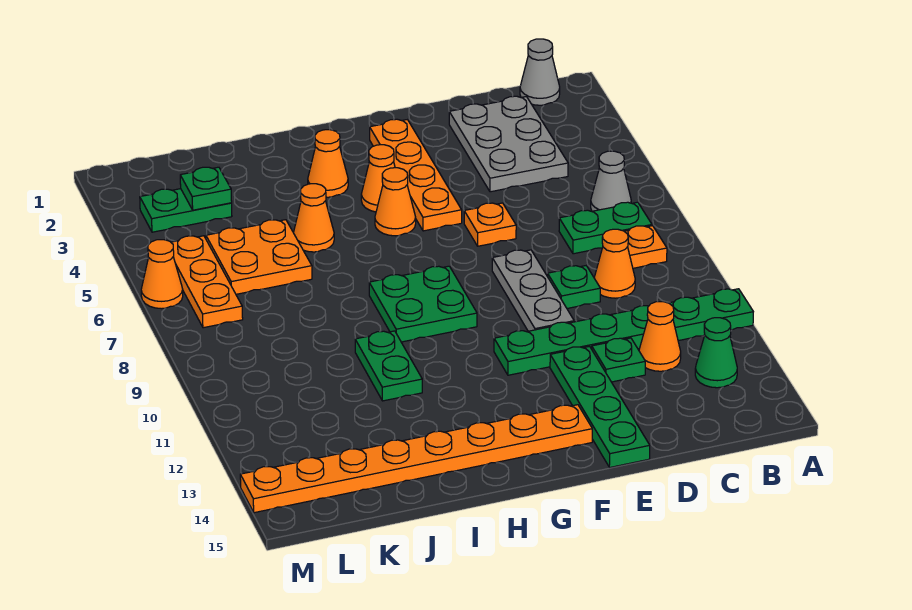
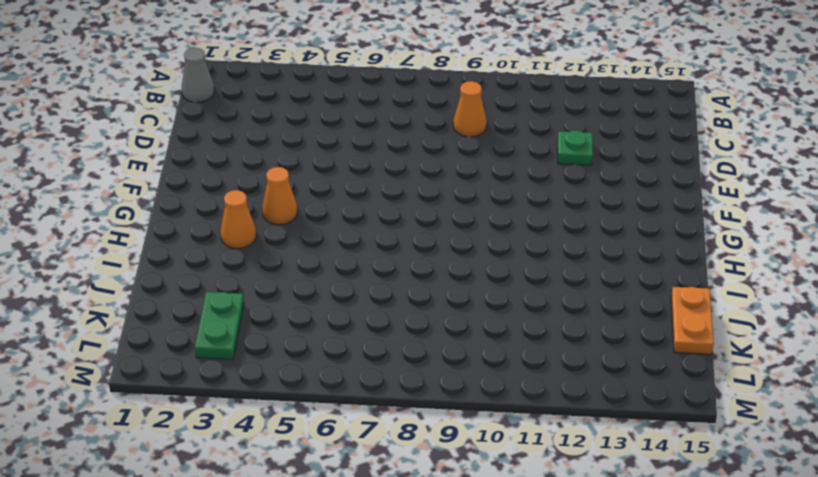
orange 1x2 plate [671,287,714,354] -> none
none -> green 1x6 plate [494,289,753,375]
none -> grey 1x1 cone [591,151,631,211]
none -> green 1x2 plate [559,202,652,254]

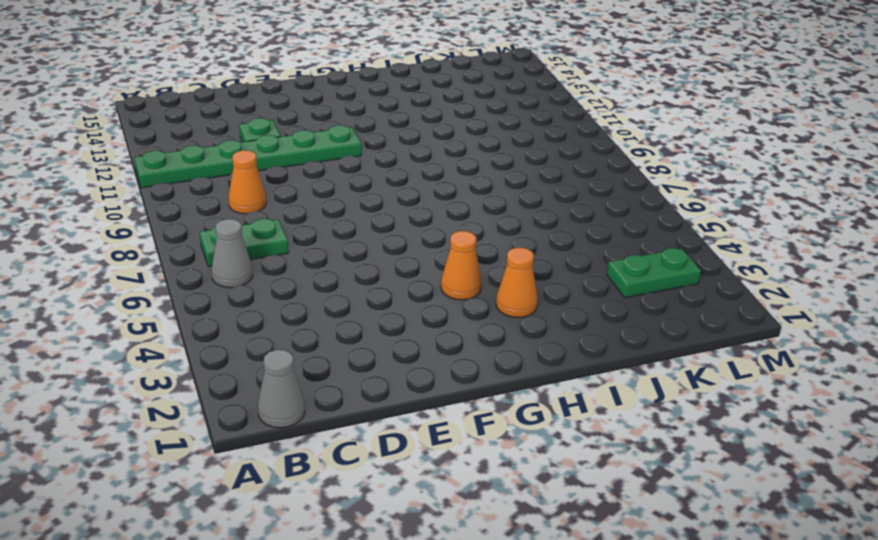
none -> orange 1x1 plate [624,226,667,268]
none -> green 1x1 cone [695,318,737,388]
none -> grey 2x3 plate [449,96,568,192]

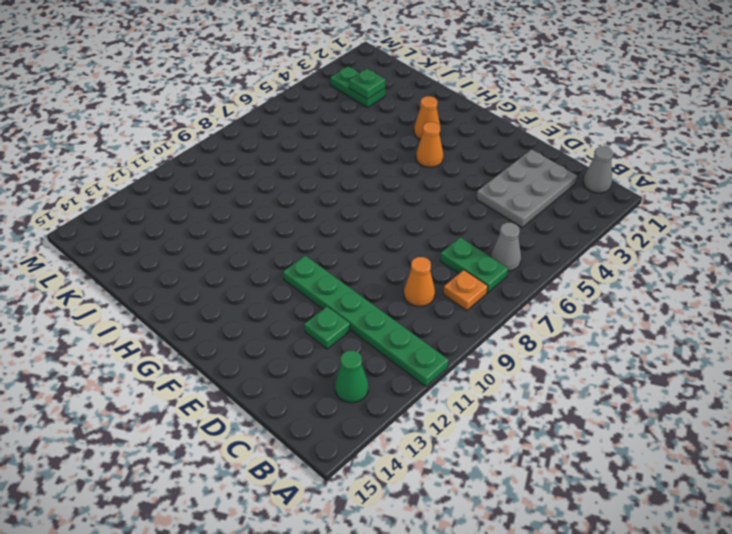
none -> orange 1x1 cone [639,302,681,371]
none -> green 1x1 plate [548,266,600,309]
none -> orange 1x1 plate [464,203,516,246]

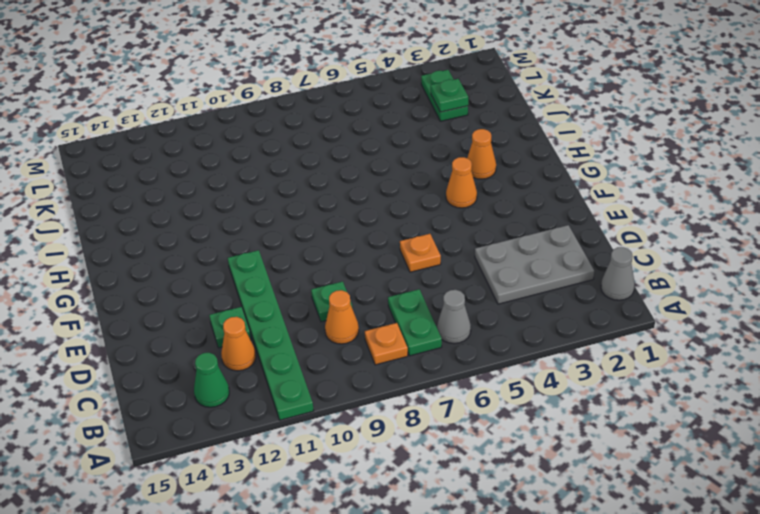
none -> grey 1x3 plate [492,250,574,331]
none -> green 1x4 plate [550,346,650,467]
none -> orange 1x4 plate [370,119,462,231]

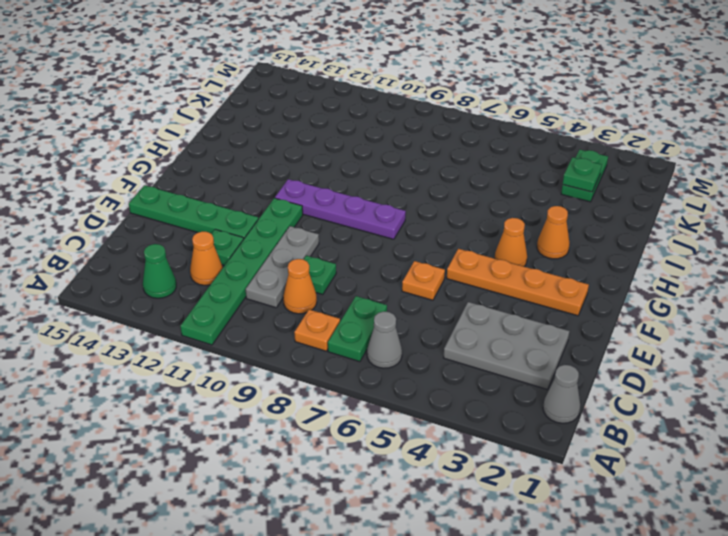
grey 1x3 plate [246,226,319,308] -> grey 1x3 plate turned to [492,250,574,331]
purple 1x4 plate [275,179,406,239] -> green 2x2 plate [369,266,477,342]
none -> orange 1x8 plate [240,405,592,513]
none -> orange 1x1 cone [375,168,416,236]
none -> orange 1x1 cone [293,184,334,252]

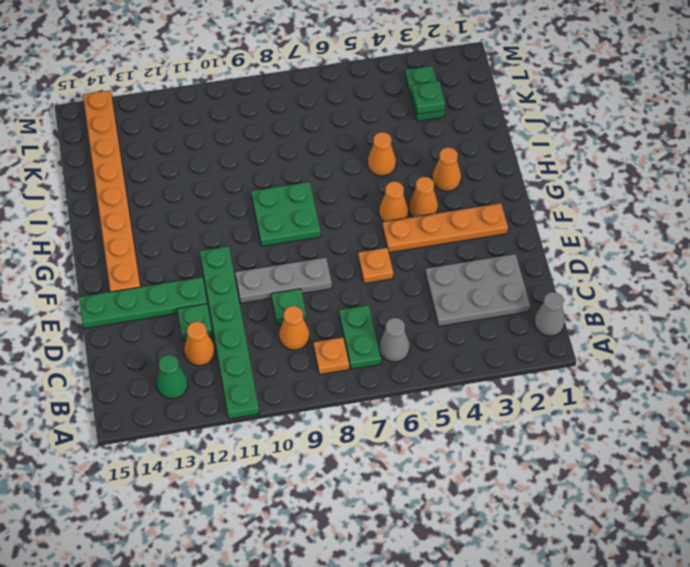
none -> green 1x2 plate [355,331,422,401]
none -> orange 2x2 plate [206,220,312,294]
none -> orange 1x3 plate [171,236,243,328]

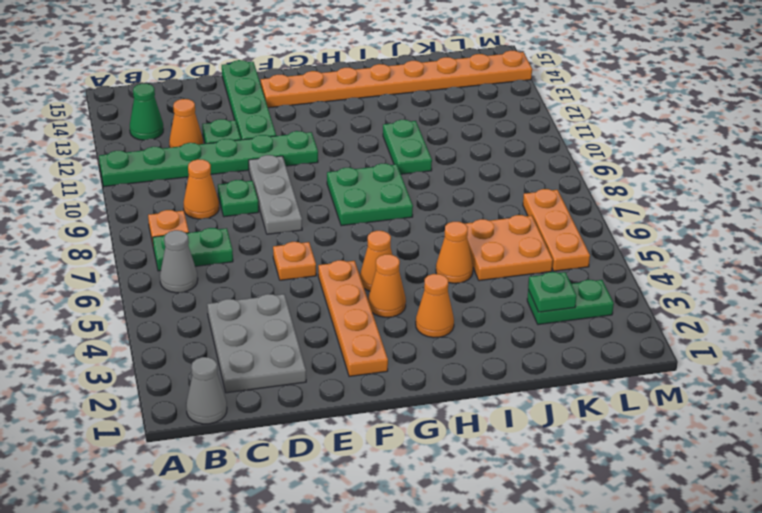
none -> orange 1x1 cone [141,240,183,309]

